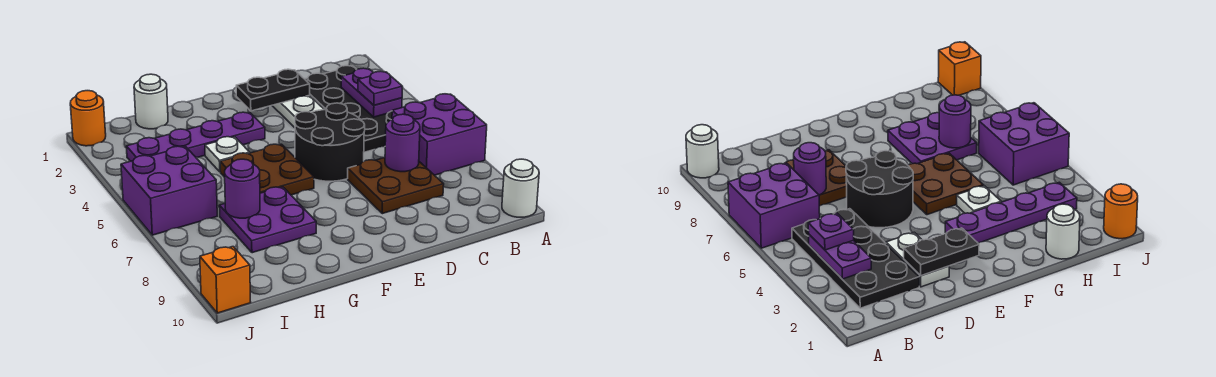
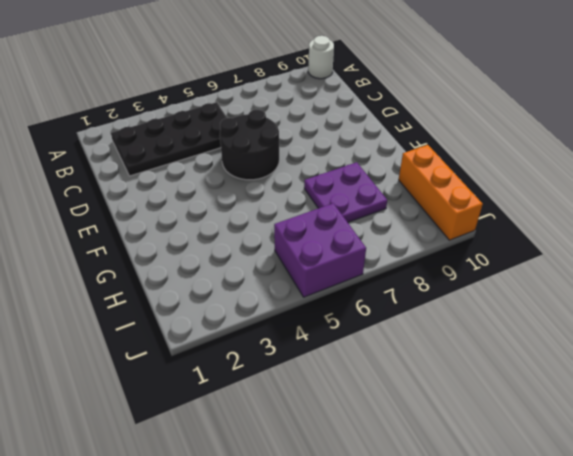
orange 1x3 brick [399,145,483,240] -> orange 1x1 brick [200,247,251,313]
none -> purple 2x2 brick [392,94,487,175]
none -> brown 2x2 plate [348,158,444,214]
none -> white 1x2 plate [272,95,324,128]

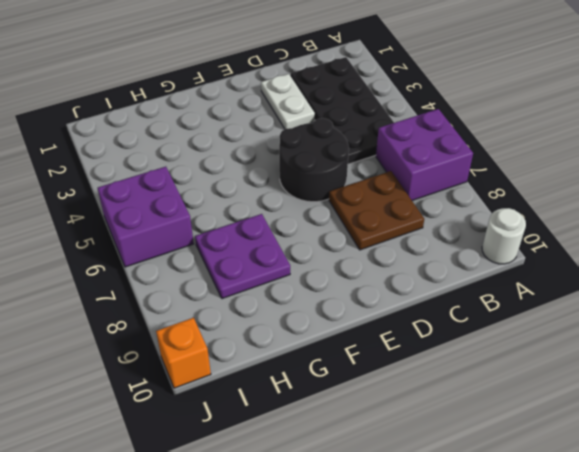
none -> purple 1x4 plate [126,112,265,161]
none -> brown 2x2 plate [220,144,314,195]
none -> white 1x1 plate [205,137,250,172]

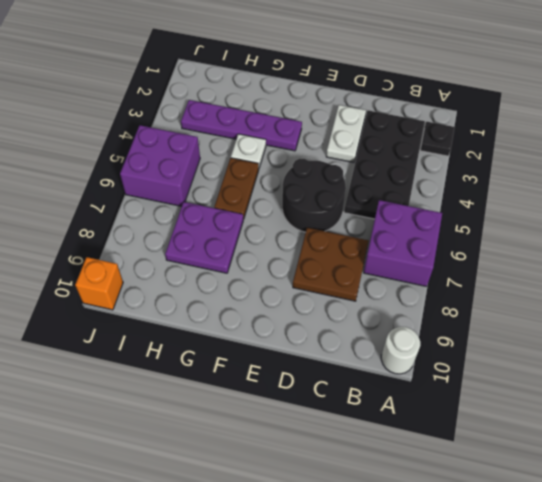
black 1x1 plate [420,122,455,156] -> none
brown 1x2 plate [214,158,259,219] -> brown 2x2 plate [220,144,314,195]
none -> white 1x1 round brick [134,74,168,129]
none -> orange 1x1 round brick [70,91,106,146]
none -> purple 1x2 plate [341,68,402,117]

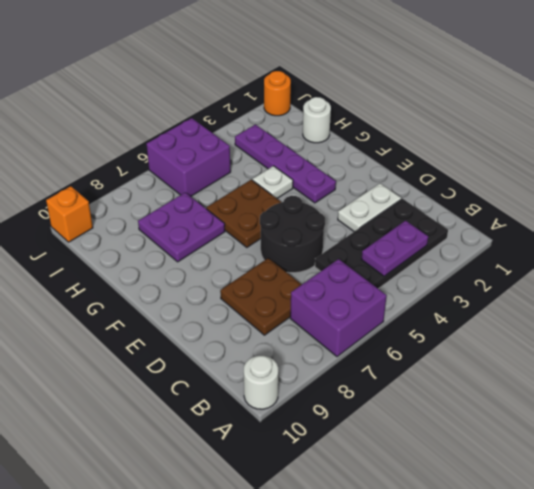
none -> purple 1x1 round brick [385,114,420,172]
none -> black 1x2 plate [236,69,310,111]
none -> purple 1x1 round brick [225,159,260,218]

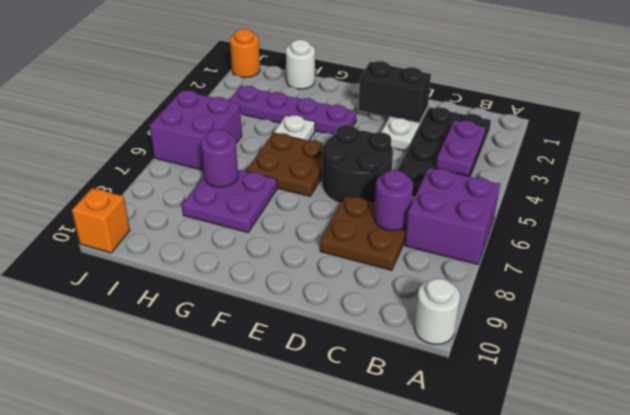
black 1x2 brick [359,61,431,123] -> black 1x2 plate [236,69,310,111]
none -> purple 1x1 plate [358,71,403,105]

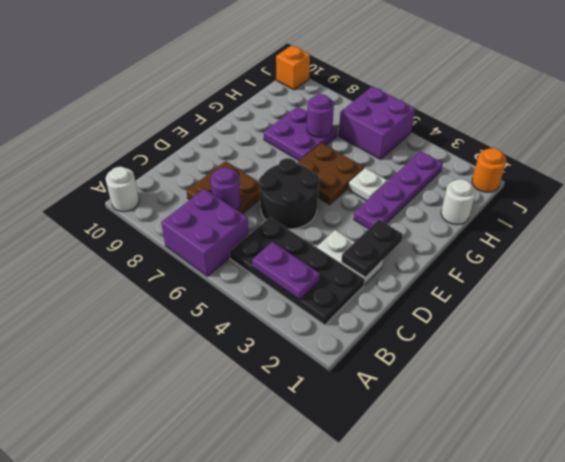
none -> purple 1x1 plate [358,71,403,105]

